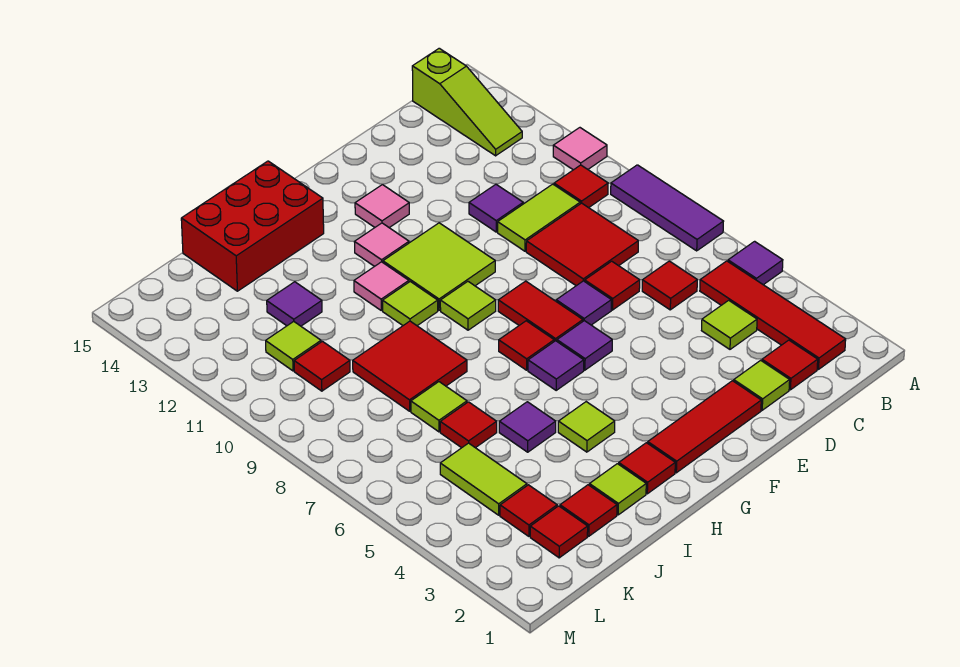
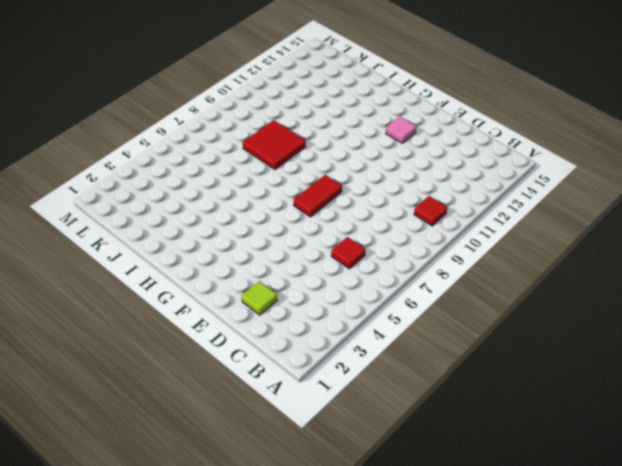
none -> purple 1x1 tile [728,241,783,285]
none -> purple 1x3 tile [611,165,724,251]
none -> pink 1x1 tile [553,128,607,170]
none -> red 1x4 tile [700,261,846,369]

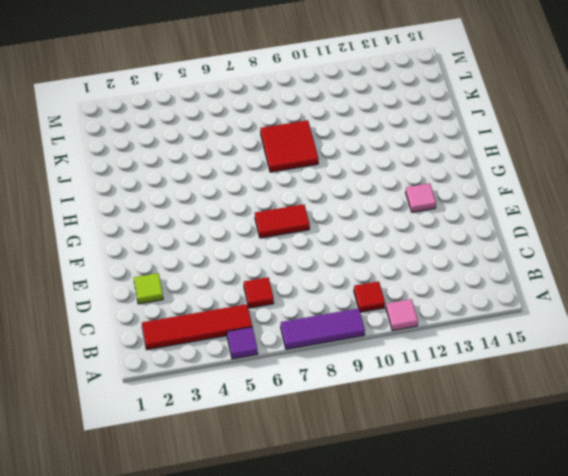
none -> lime 1x3 slope [412,48,522,156]
none -> red 1x1 tile [762,340,818,390]
none -> lime 1x1 tile [702,300,757,349]
none -> red 2x2 tile [526,203,638,286]

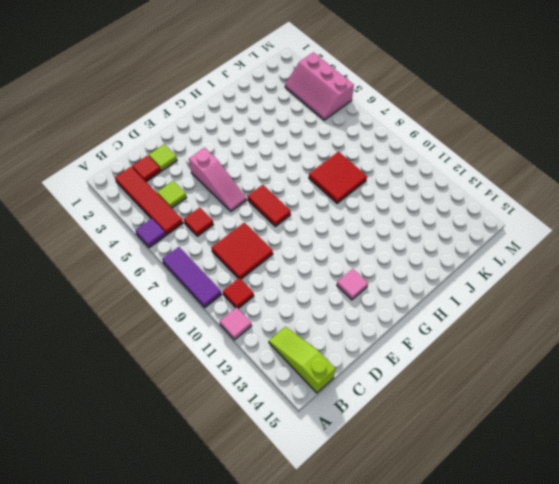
pink 1x3 slope [189,148,246,211] -> none
pink 2x3 slope [285,52,354,120] -> none
none -> lime 1x2 tile [498,184,580,251]
none -> red 1x1 tile [585,261,640,310]
none -> purple 1x1 tile [469,184,523,232]
none -> red 1x3 tile [648,381,761,473]

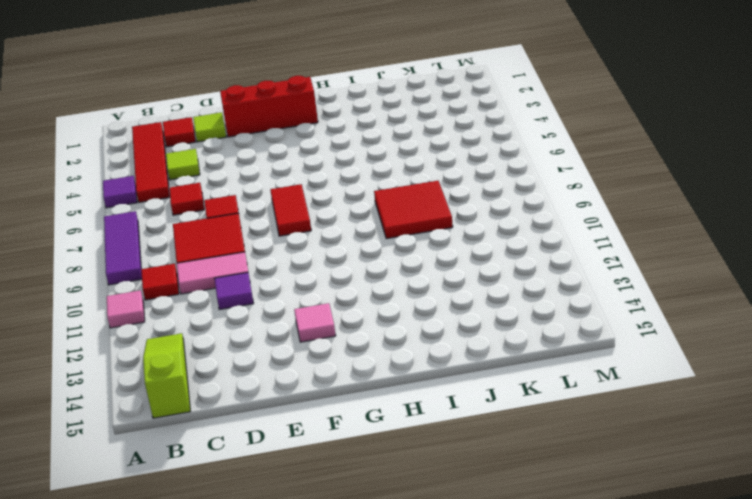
pink 1x2 tile [177,252,248,294] -> lime 1x2 tile [498,184,580,251]
red 1x3 brick [220,76,318,137] -> red 1x3 tile [648,381,761,473]
none -> purple 1x1 tile [556,281,611,325]
none -> purple 1x1 tile [557,321,612,370]
none -> lime 2x2 tile [383,223,495,310]
none -> purple 1x1 tile [528,341,584,390]

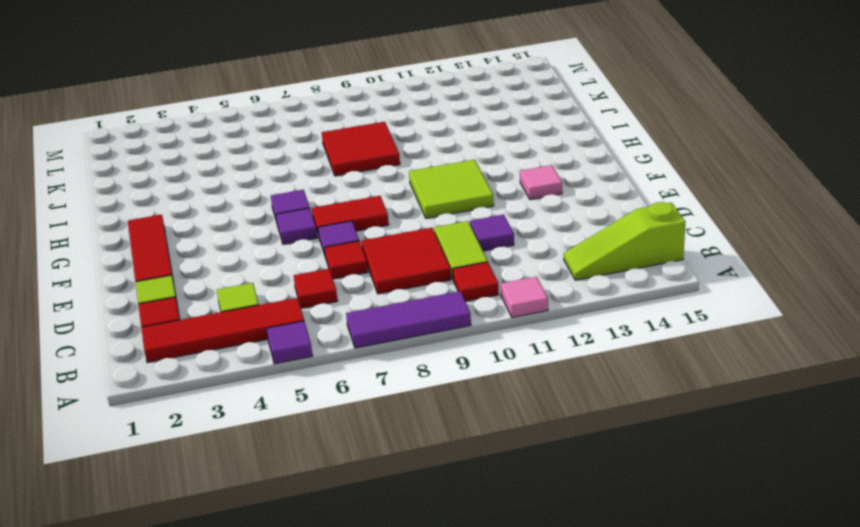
none -> red 1x1 tile [499,321,554,370]
none -> lime 1x1 tile [440,281,496,330]
none -> pink 1x1 tile [354,223,409,266]
none -> red 1x1 tile [619,443,675,494]

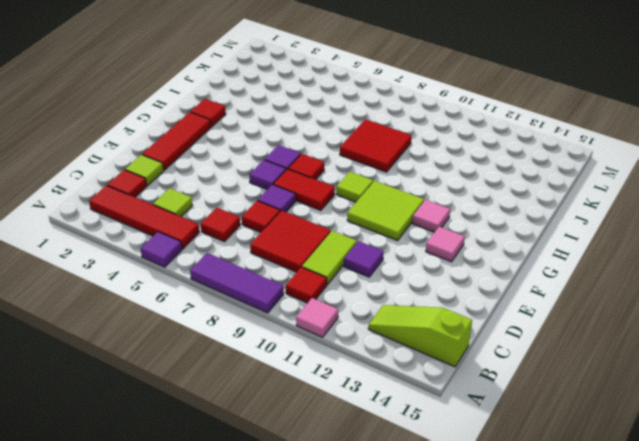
none -> lime 1x1 tile [558,402,615,452]
none -> lime 1x1 tile [383,282,438,326]
none -> pink 1x1 tile [354,262,409,310]
none -> red 2x3 brick [181,161,324,291]

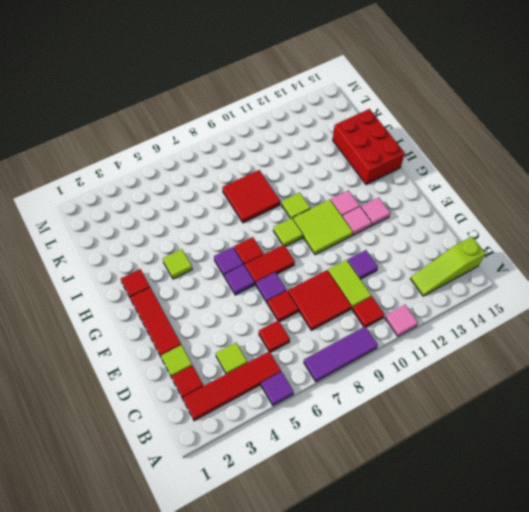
pink 1x1 tile [342,207,372,235] -> pink 1x1 tile moved to [354,262,409,310]
none -> lime 1x1 tile [589,464,646,515]
none -> purple 1x1 tile [499,402,556,452]
none -> red 1x1 tile [560,485,617,536]
none -> red 1x1 tile [440,402,497,448]

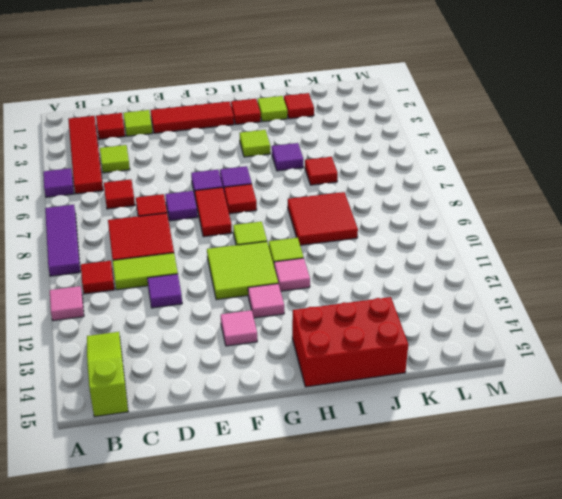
none -> lime 1x1 tile [411,382,467,432]
none -> purple 1x1 tile [267,282,322,326]
none -> red 1x1 tile [530,506,588,558]
none -> red 1x1 tile [500,485,557,536]

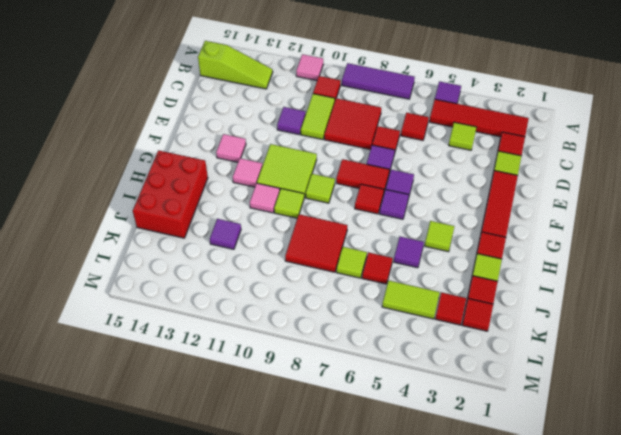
none -> red 1x1 tile [294,341,350,391]
none -> lime 1x1 tile [266,321,321,371]

